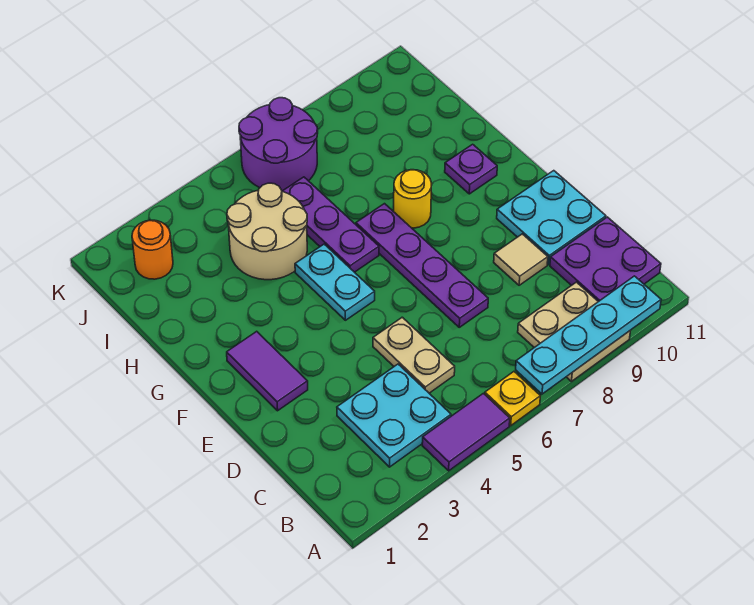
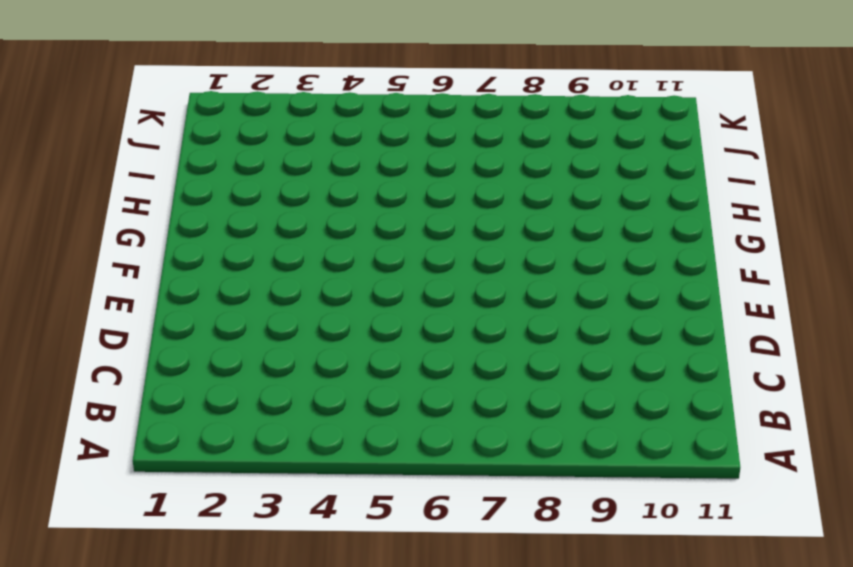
none -> purple 1x2 tile [422,393,510,471]
none -> yellow 1x1 plate [485,372,540,426]
none -> tan 2x2 plate [518,282,630,381]

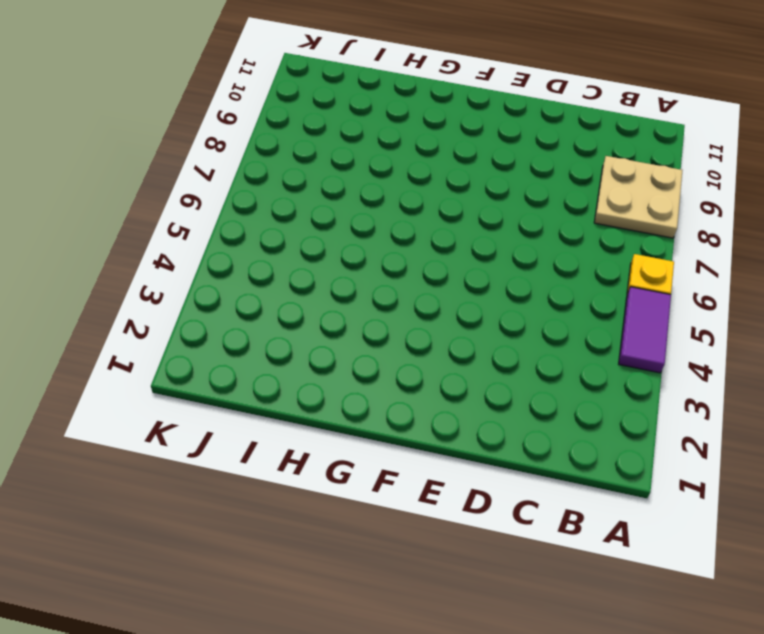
none -> cyan 2x2 plate [337,364,451,467]
none -> purple 2x2 plate [550,217,661,302]
none -> tan 1x2 plate [373,317,455,393]

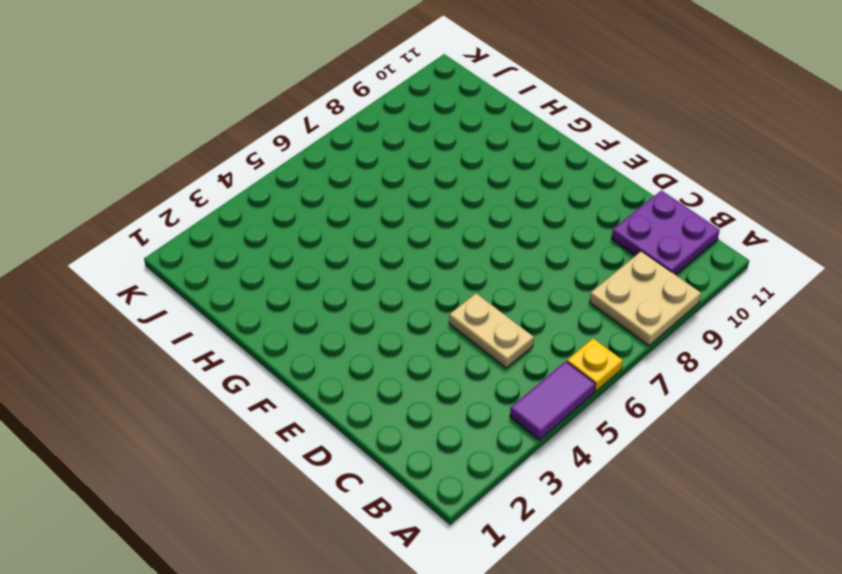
none -> cyan 2x2 plate [337,364,451,467]
none -> purple 1x4 plate [356,204,488,327]
none -> tan 1x1 tile [494,234,548,285]

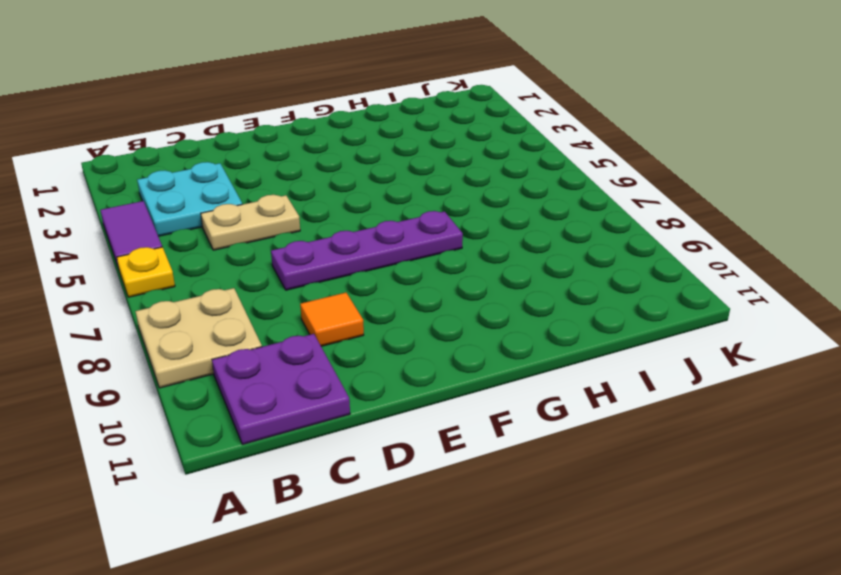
orange 1x1 tile [300,293,364,346] -> tan 1x1 tile [494,234,548,285]
none -> cyan 2x2 plate [497,171,606,265]
none -> purple 1x2 tile [227,331,308,411]
none -> cyan 1x2 plate [295,244,375,320]

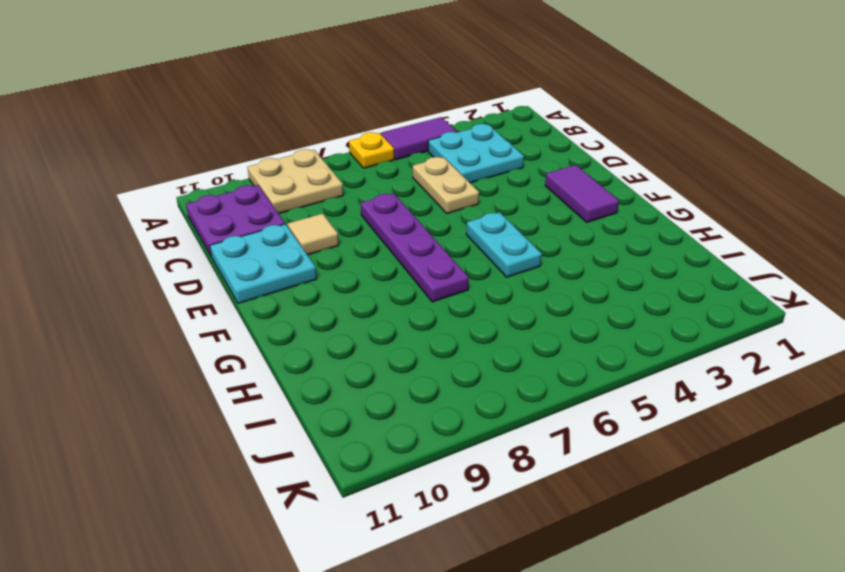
none -> purple 1x3 plate [283,177,379,272]
none -> yellow 1x1 round brick [394,170,432,228]
none -> purple 1x1 plate [445,144,497,194]

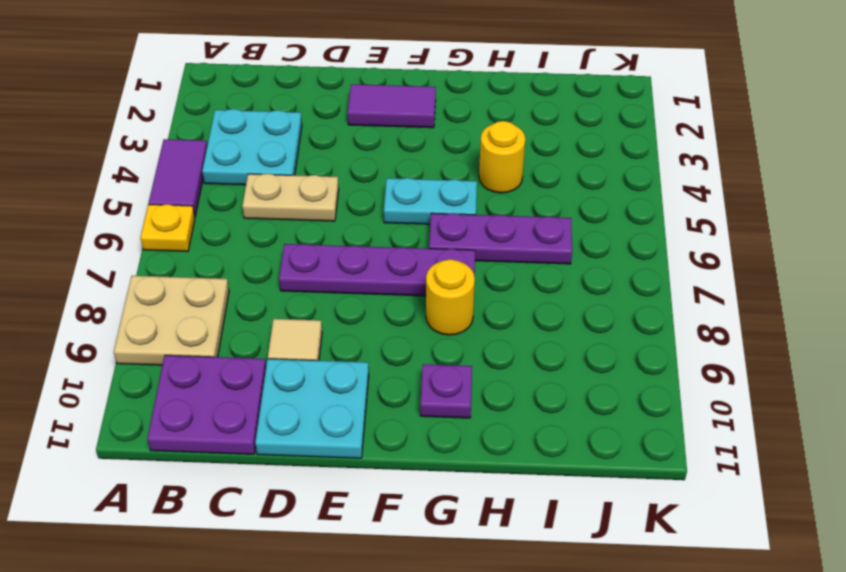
yellow 1x1 round brick [479,121,525,193] -> tan 2x2 round brick [227,183,307,280]
none -> orange 1x1 round brick [132,220,173,279]
none -> purple 2x2 round brick [239,98,318,191]
none -> cyan 1x4 plate [516,276,661,394]

